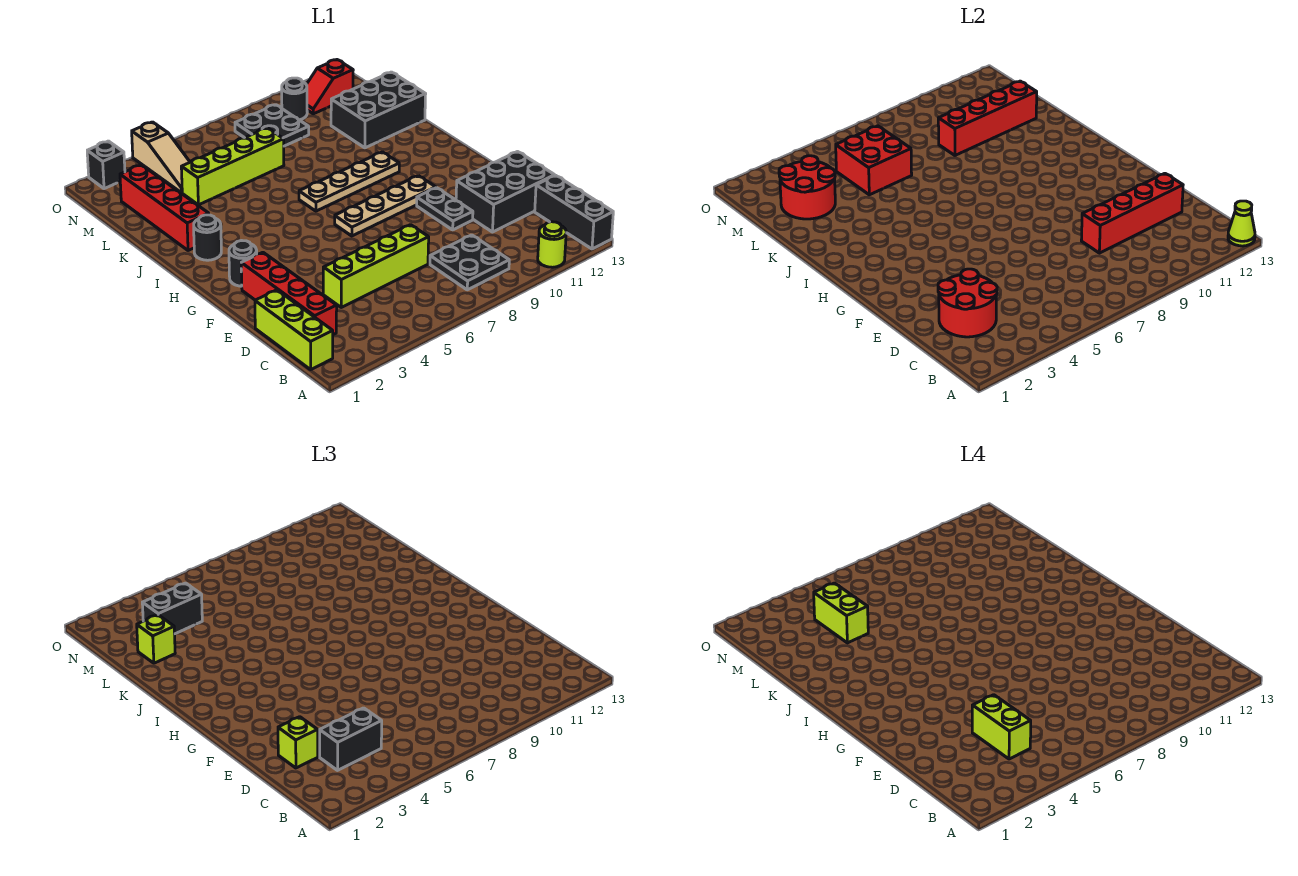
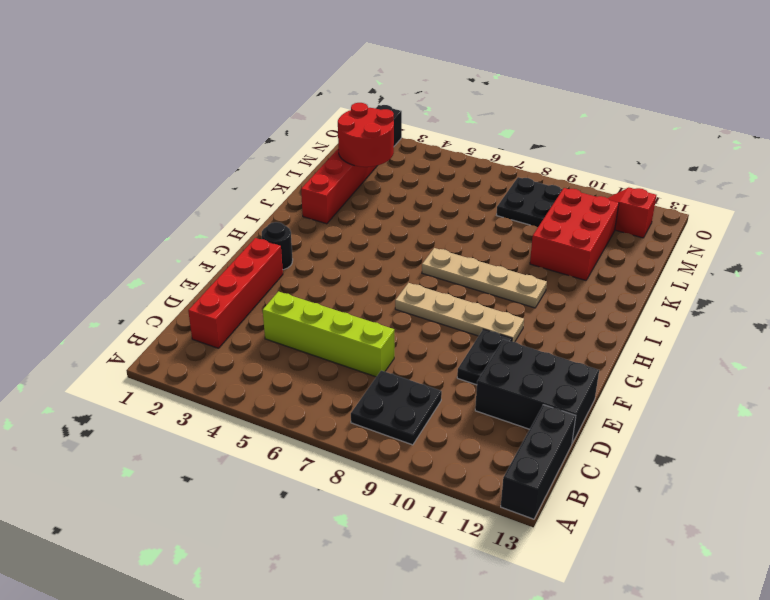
red 2x3 brick [530,188,619,281] -> black 2x3 brick [331,72,426,148]
none -> lime 1x1 round brick [538,222,566,267]
none -> lime 1x3 brick [255,290,333,370]
none -> black 1x1 round brick [194,215,221,260]
none -> lime 1x4 brick [181,128,284,205]

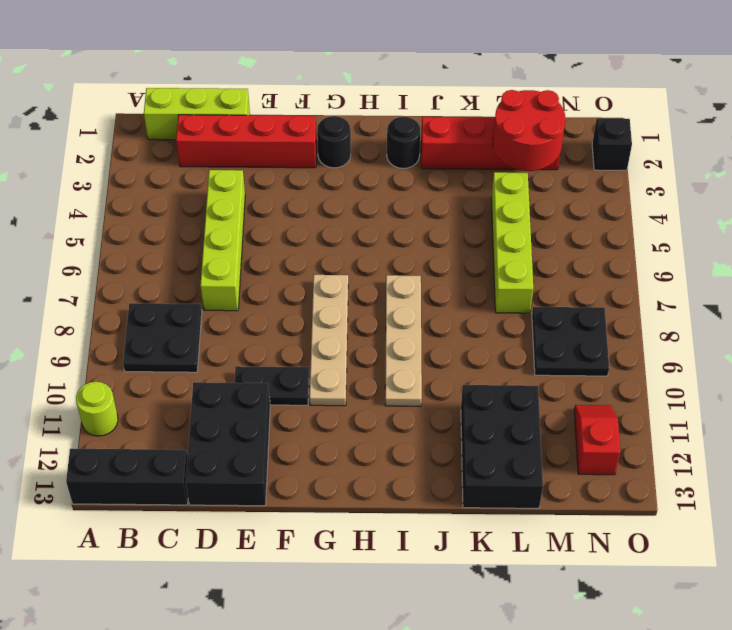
none -> tan 1x3 slope [132,122,190,193]
none -> black 1x1 round brick [282,78,307,120]
none -> lime 1x1 cone [1228,201,1255,246]
none -> red 2x2 round brick [938,269,997,337]

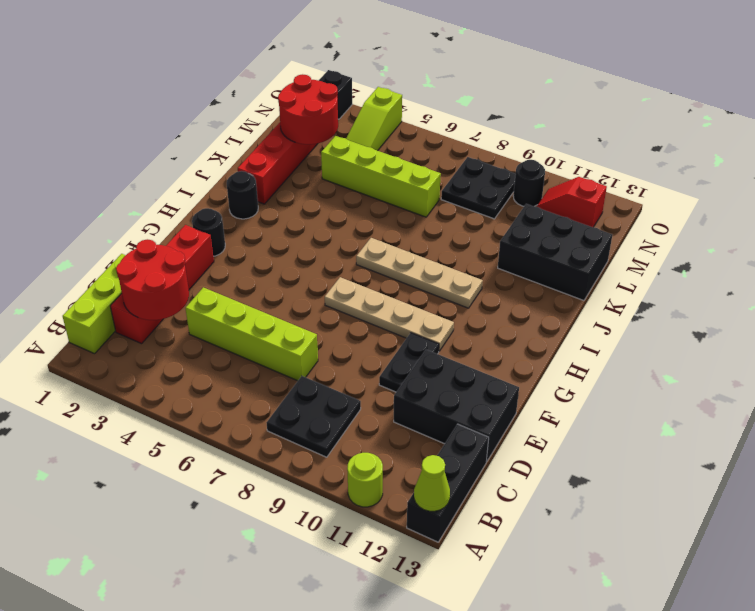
lime 1x3 slope [346,87,402,151] -> tan 1x3 slope [132,122,190,193]
none -> red 1x4 brick [1081,173,1183,253]
none -> red 2x2 brick [836,126,912,195]
none -> red 1x4 brick [938,81,1037,155]
none -> black 1x2 brick [320,708,382,770]

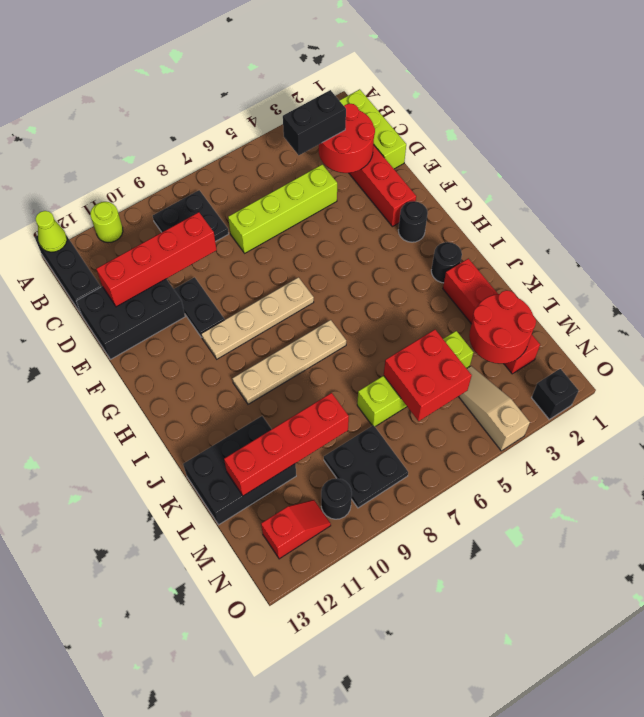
none -> lime 1x1 brick [278,717,318,768]
none -> lime 1x1 brick [137,615,175,663]
none -> black 1x2 brick [142,583,202,634]
none -> lime 1x2 brick [972,695,1031,759]

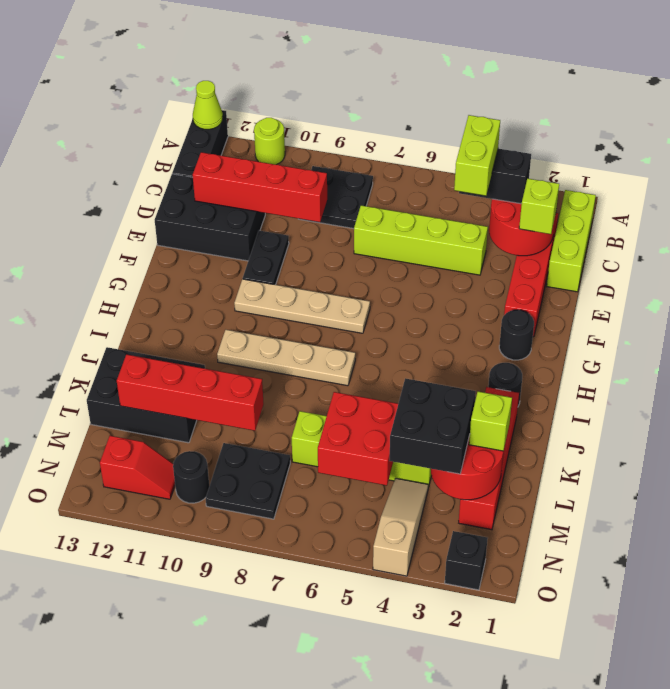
black 2x2 brick [389,378,476,474] -> black 1x2 brick [142,583,202,634]
none -> lime 1x2 brick [814,583,868,643]

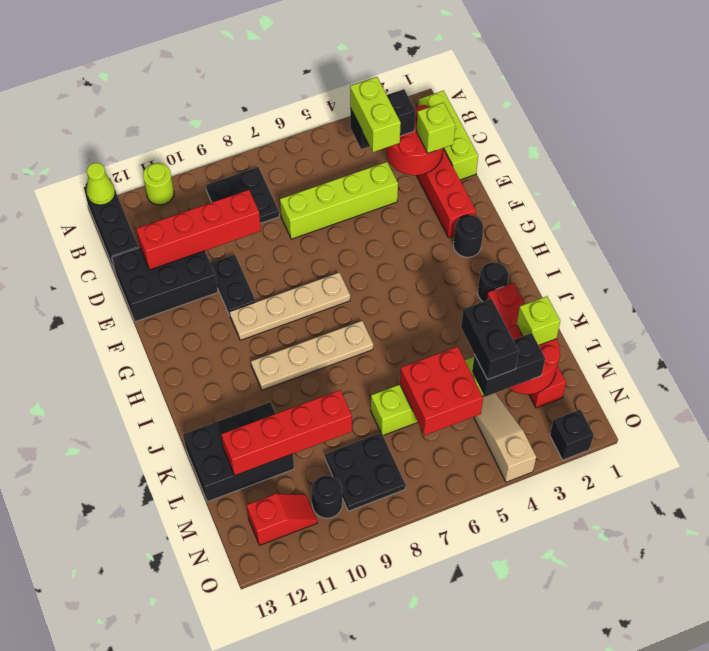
black 1x2 brick [461,299,519,380] -> lime 1x2 brick [814,583,868,643]

